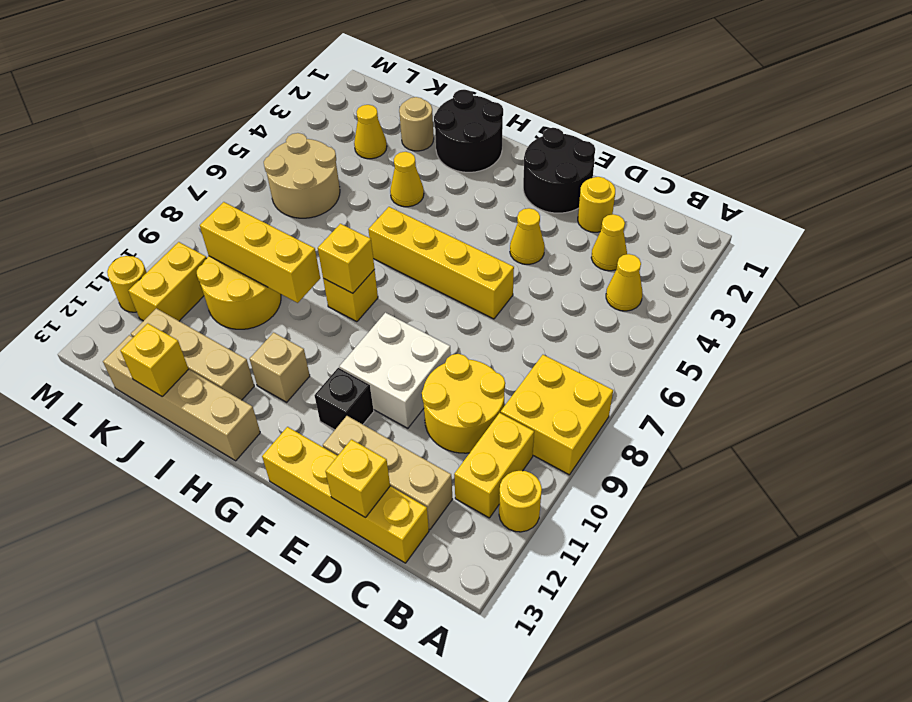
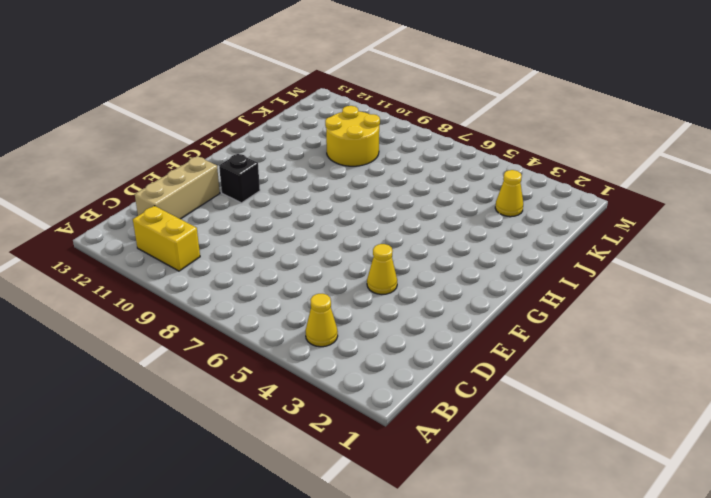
none -> yellow 2x2 brick [501,355,613,475]
none -> yellow 1x1 round brick [499,471,542,532]
none -> yellow 1x1 cone [591,214,627,271]
none -> yellow 2x2 round brick [422,354,505,453]

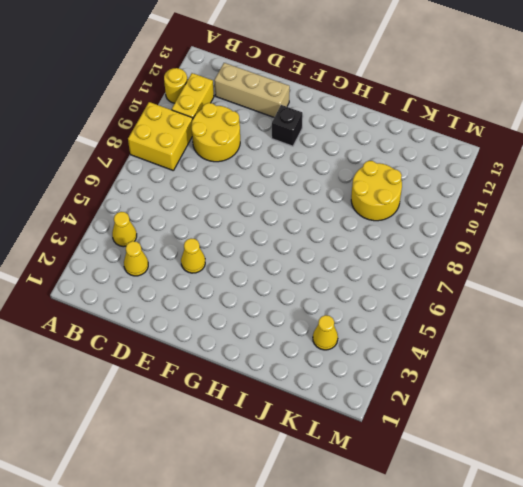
none -> yellow 1x4 brick [262,427,429,563]
none -> yellow 1x1 round brick [578,177,615,232]
none -> black 2x2 round brick [523,128,595,213]
none -> yellow 1x4 brick [368,207,514,319]

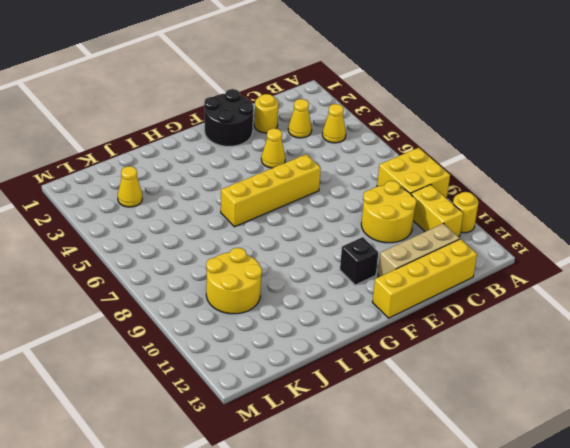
none -> white 2x2 brick [339,313,451,428]
none -> black 2x2 round brick [434,90,503,172]
none -> yellow 1x1 brick [323,270,378,322]
none -> tan 1x1 brick [250,332,310,402]

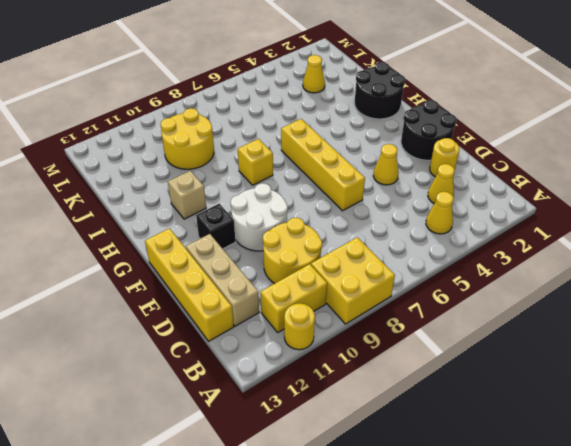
white 2x2 round brick [230,183,288,251] -> white 2x2 brick [339,313,451,428]
none -> tan 1x4 brick [103,335,260,461]
none -> yellow 1x1 cone [390,152,424,207]
none -> tan 1x3 brick [131,308,254,400]
none -> tan 1x1 round brick [399,97,434,151]

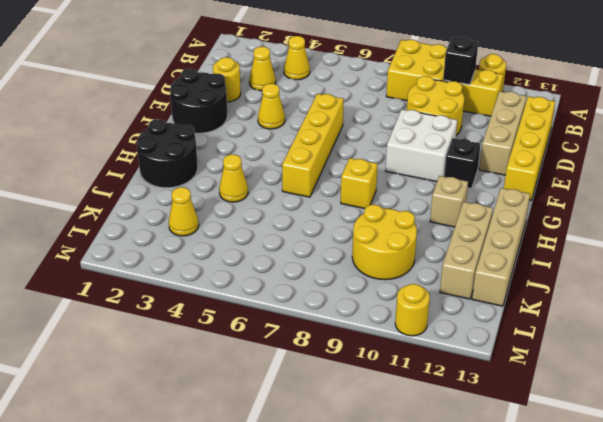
black 1x1 brick [443,37,478,85] -> none
none -> tan 1x1 round brick [399,97,434,151]
none -> tan 2x2 round brick [264,133,340,218]
none -> yellow 1x2 brick [128,242,206,321]
none -> yellow 1x1 brick [325,439,390,517]

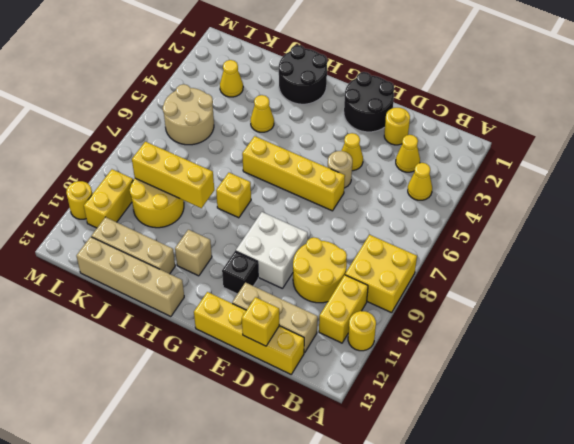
tan 1x1 round brick [328,151,352,188] -> tan 1x1 round brick moved to [399,97,434,151]
none -> yellow 1x1 brick [318,224,375,293]
none -> yellow 1x1 brick [120,323,188,397]

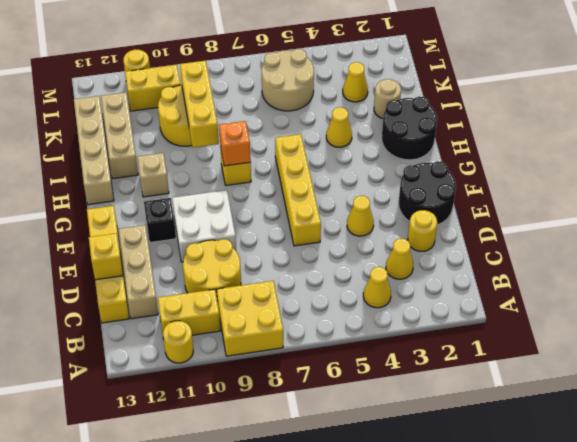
orange 1x1 brick [219,121,251,166] -> yellow 1x1 brick [318,224,375,293]
none -> yellow 1x1 brick [120,323,188,397]

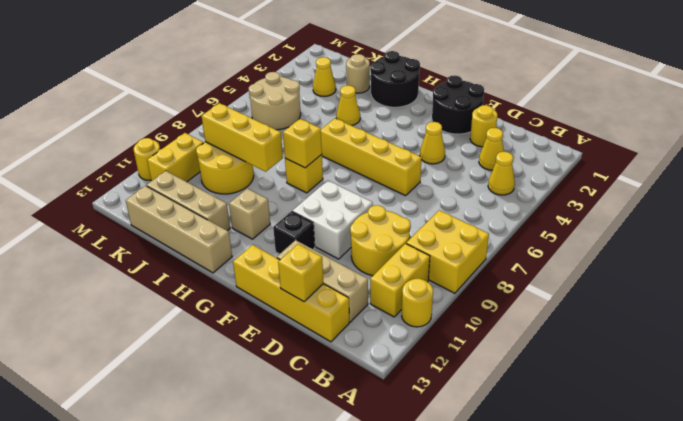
none -> yellow 1x1 brick [120,323,188,397]

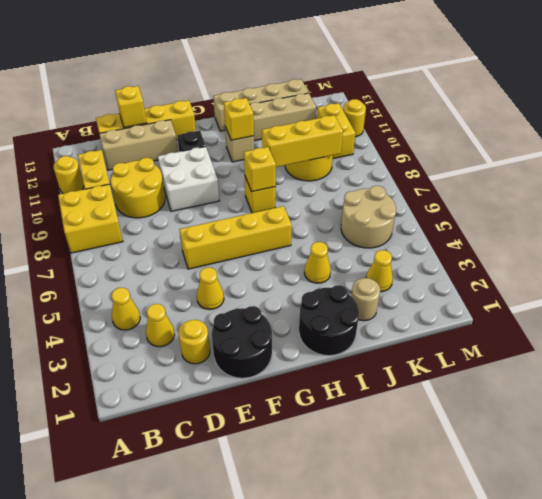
yellow 1x1 brick [224,98,254,140] -> yellow 1x1 brick moved to [120,323,188,397]

